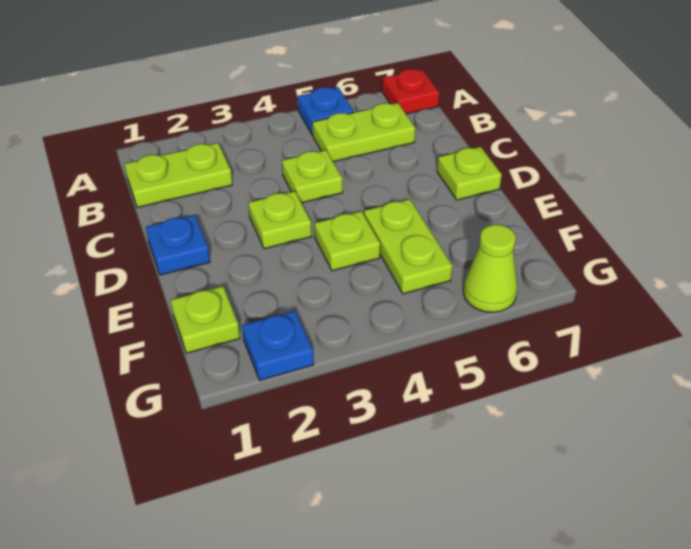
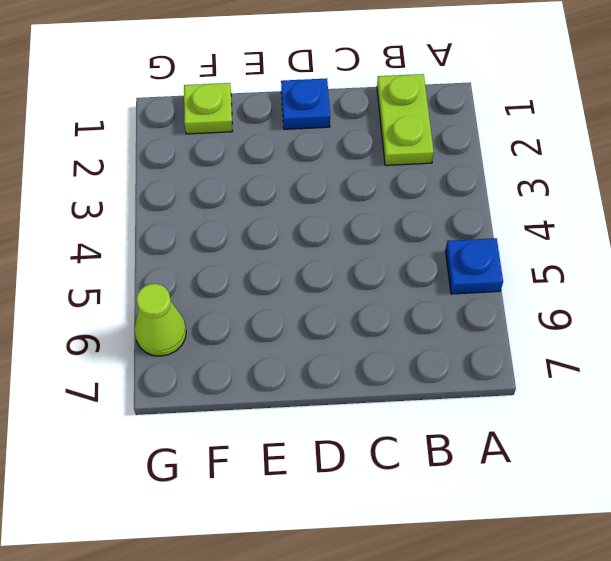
none -> red 1x1 plate [382,69,439,114]
none -> lime 1x2 plate [312,103,415,162]
none -> lime 1x1 plate [282,150,343,203]

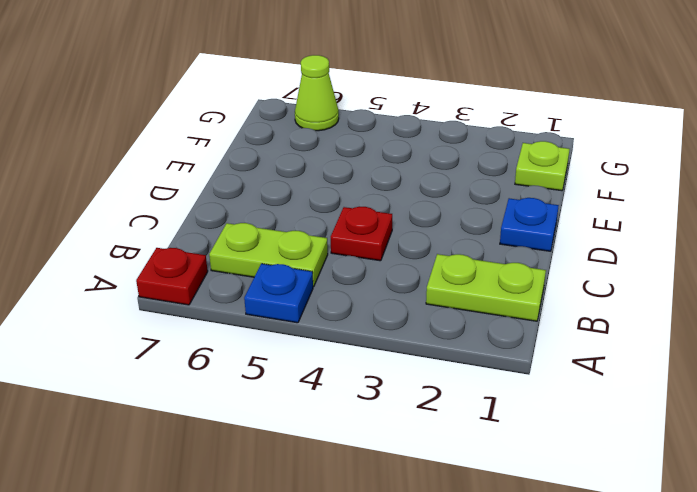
red 1x1 plate [331,207,392,261] -> lime 1x1 plate [282,150,343,203]
none -> lime 1x1 plate [248,191,312,249]
none -> lime 1x1 plate [437,147,502,200]
none -> lime 1x1 plate [314,211,380,271]

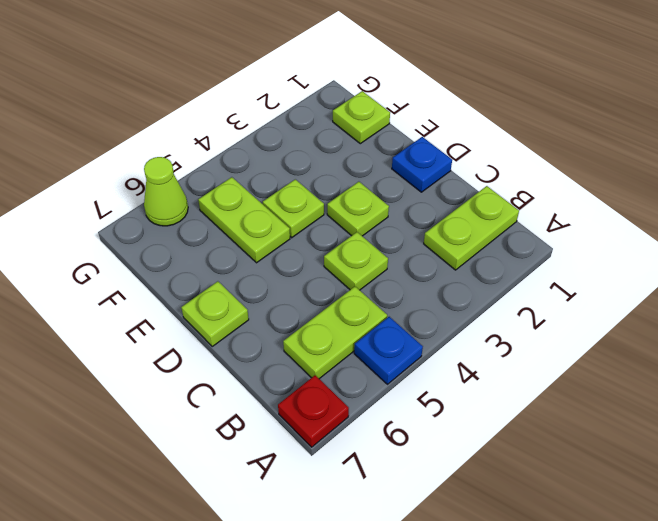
none -> blue 1x1 plate [242,311,314,380]

